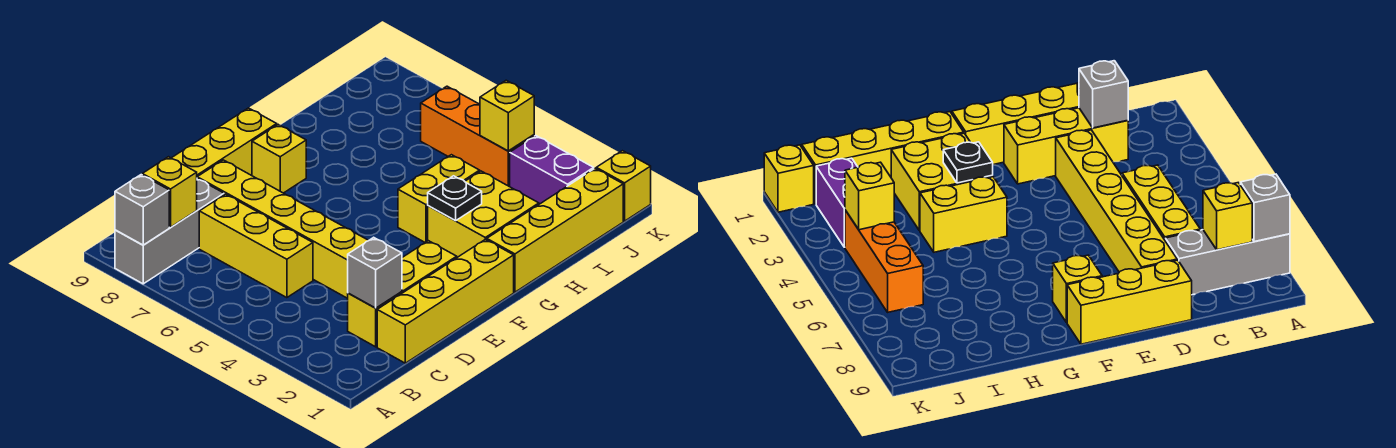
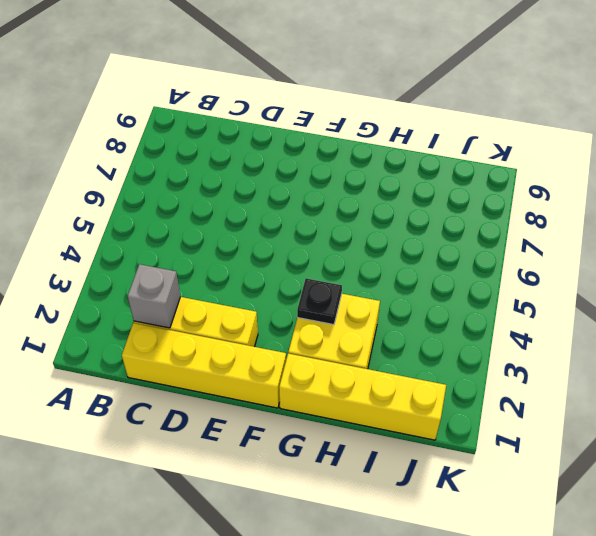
none -> grey 1x3 brick [115,179,224,284]
none -> yellow 1x3 brick [199,194,313,298]
none -> yellow 1x6 brick [197,160,369,298]

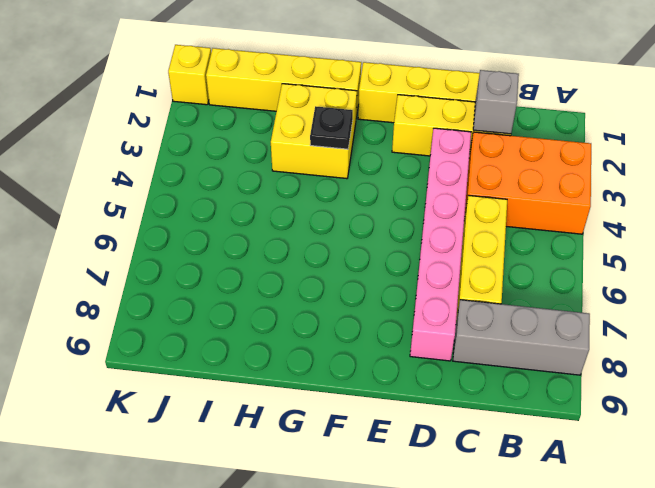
orange 2x3 brick [464,132,591,234] -> none
pink 1x6 brick [410,128,471,361] -> yellow 1x6 brick [197,160,369,298]
none -> yellow 1x3 brick [172,108,277,177]
none -> yellow 1x1 brick [252,125,306,193]
none -> yellow 1x2 brick [398,155,480,243]

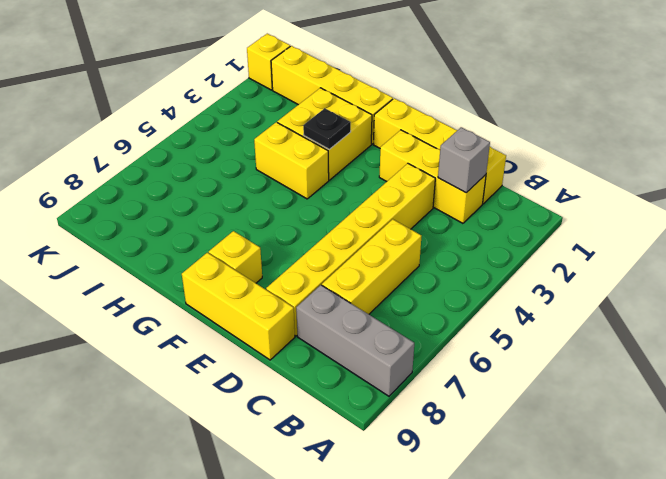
none -> purple 1x2 brick [510,136,594,204]
none -> orange 1x3 brick [421,86,534,187]
none -> grey 1x1 brick [115,175,169,245]

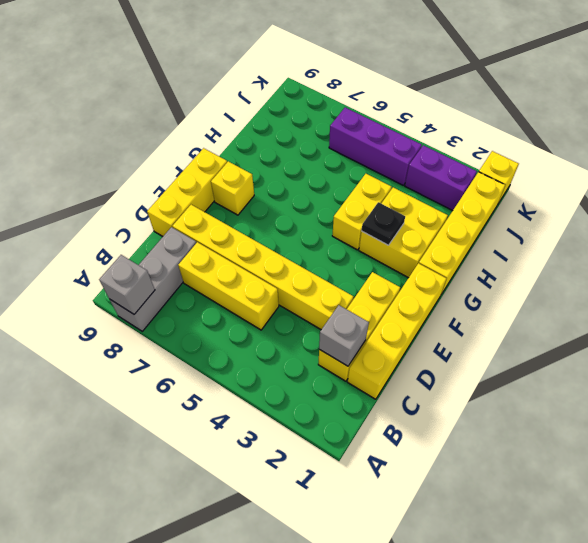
purple 1x3 brick [329,107,422,185] -> orange 1x3 brick [421,86,534,187]
none -> yellow 1x1 brick [142,157,197,227]
none -> yellow 1x1 brick [480,80,534,151]

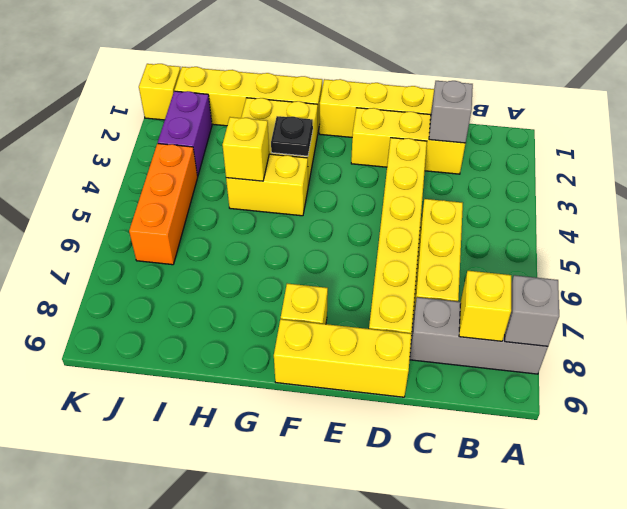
yellow 1x1 brick [223,117,269,181] -> yellow 1x1 brick moved to [480,80,534,151]

